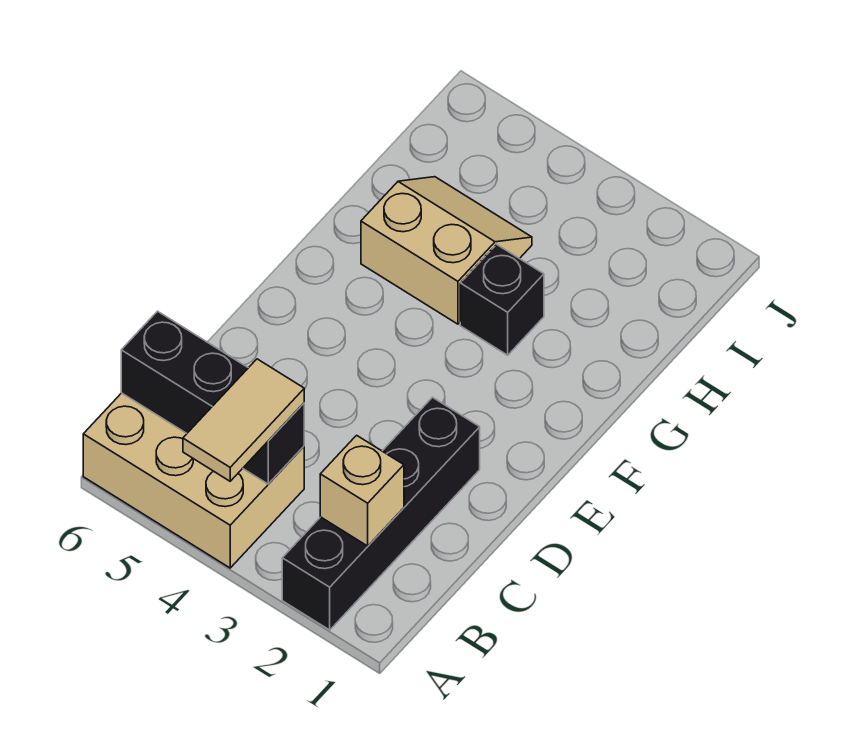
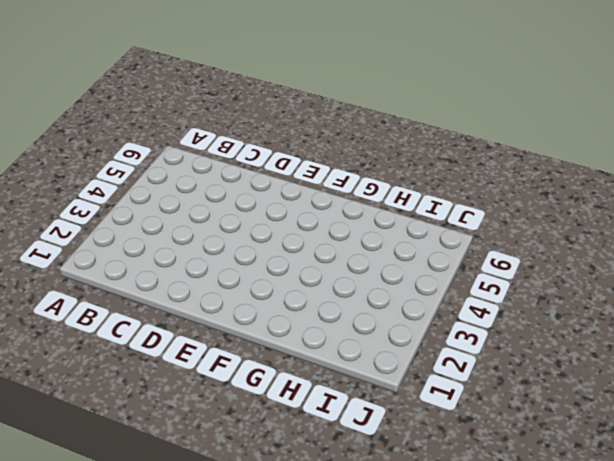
none -> black 1x4 brick [282,398,480,630]
none -> tan 2x3 brick [83,393,304,568]

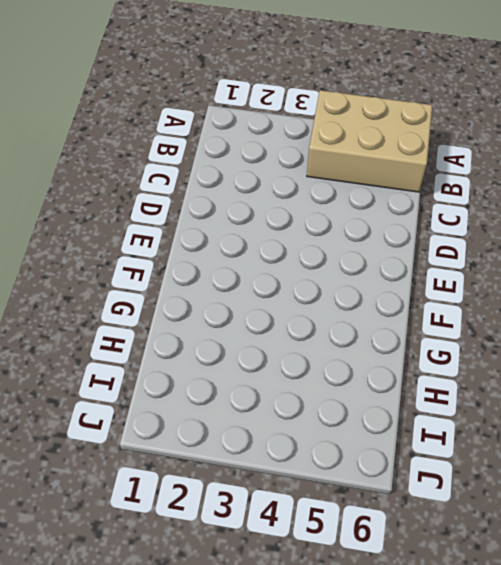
none -> black 1x4 brick [282,398,480,630]
none -> black 1x1 brick [460,245,544,355]

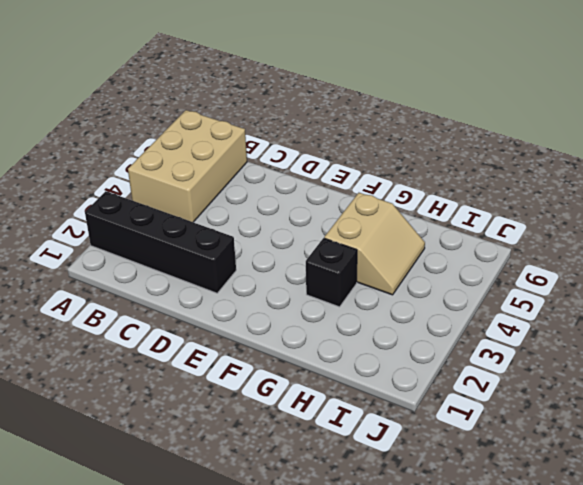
none -> tan 1x1 brick [320,435,404,546]
none -> black 1x3 brick [121,311,304,484]

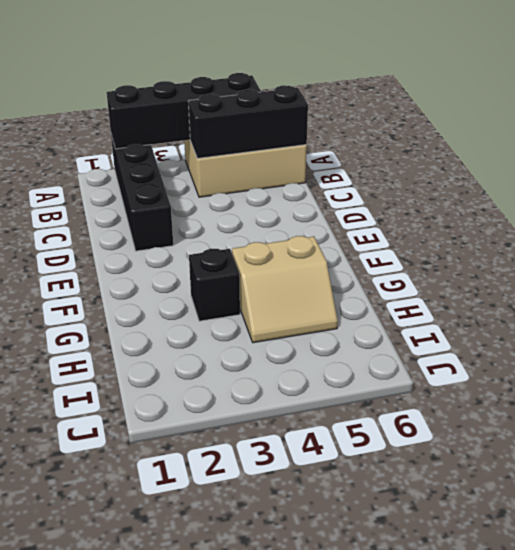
black 1x4 brick [107,73,261,149] -> none
none -> tan 1x1 brick [320,435,404,546]
none -> tan 1x2 tile [183,359,304,481]

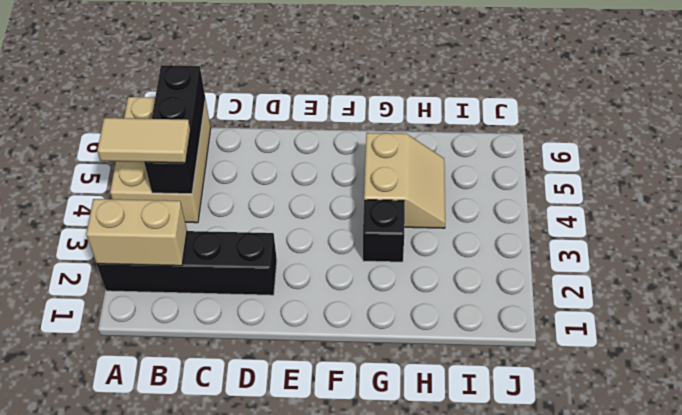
tan 1x2 brick [86,199,187,266] -> tan 1x1 brick [320,435,404,546]

